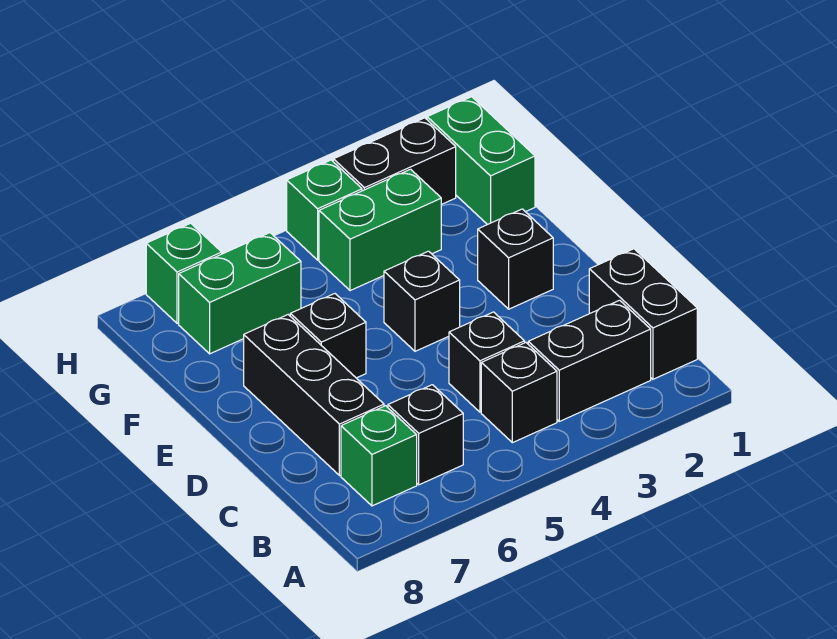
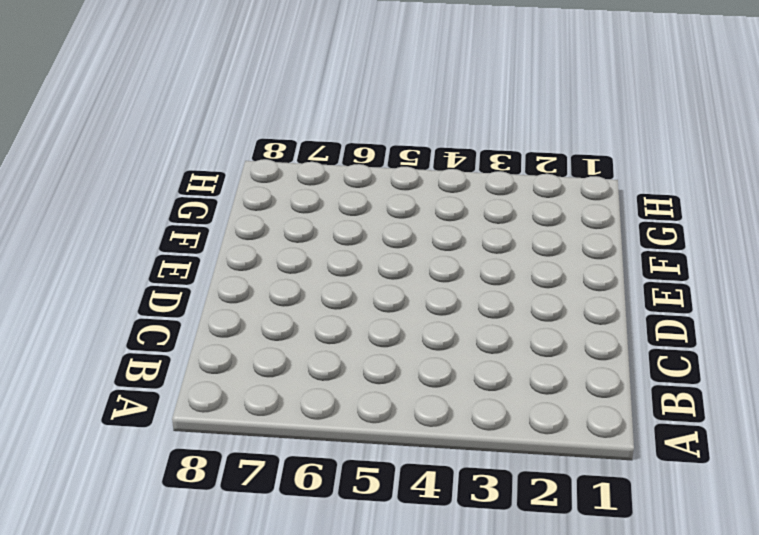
none -> black 1x2 brick [589,249,697,379]
none -> black 1x2 brick [528,300,651,421]
none -> black 1x1 brick [481,343,557,443]

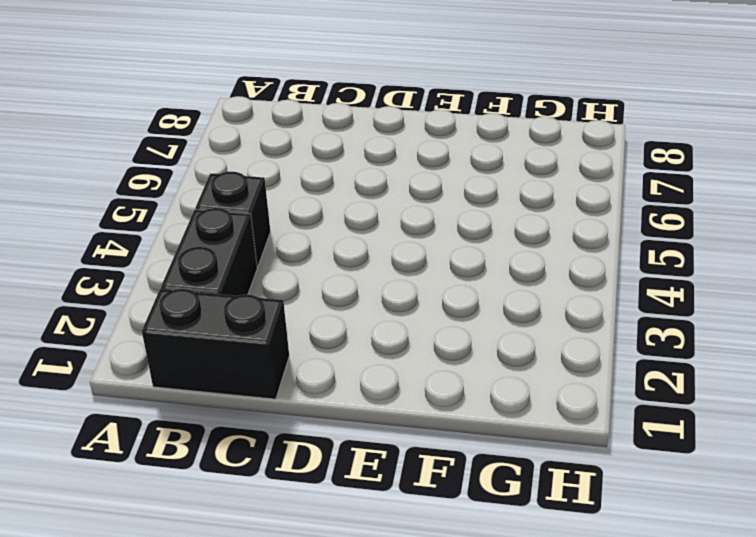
none -> black 1x1 brick [388,385,463,485]
none -> green 1x1 brick [341,406,417,506]
none -> black 1x1 brick [449,312,525,412]

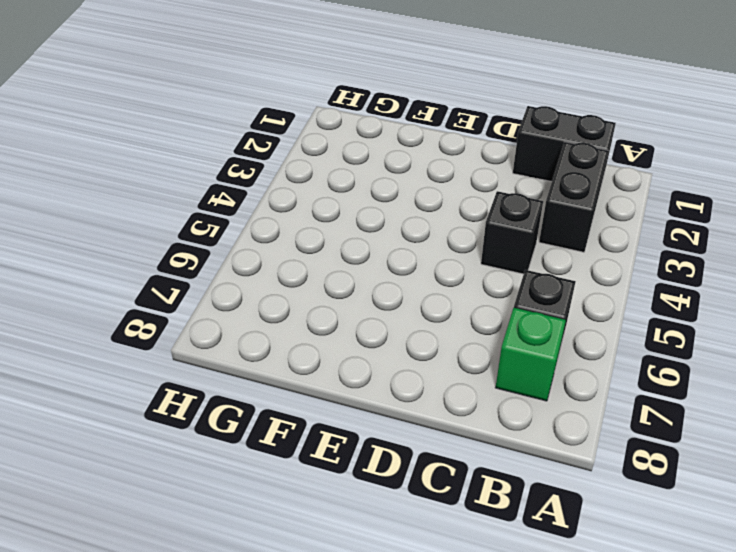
none -> black 1x1 brick [481,343,557,443]
none -> black 1x3 brick [244,315,384,476]
none -> black 1x1 brick [478,209,553,309]

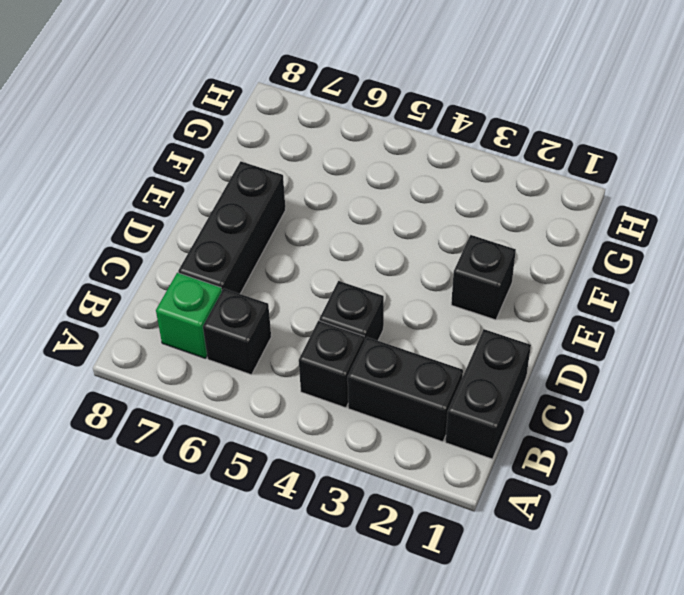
none -> black 1x1 brick [384,251,460,351]
none -> black 1x1 brick [290,294,366,378]
none -> green 1x2 brick [427,97,535,225]

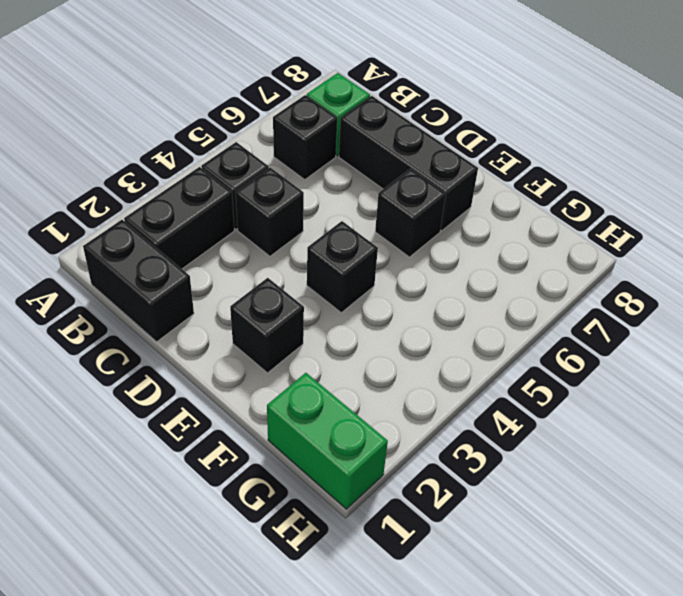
none -> green 1x2 brick [319,169,441,291]
none -> green 1x2 brick [179,233,301,354]
none -> black 1x2 brick [333,118,456,205]

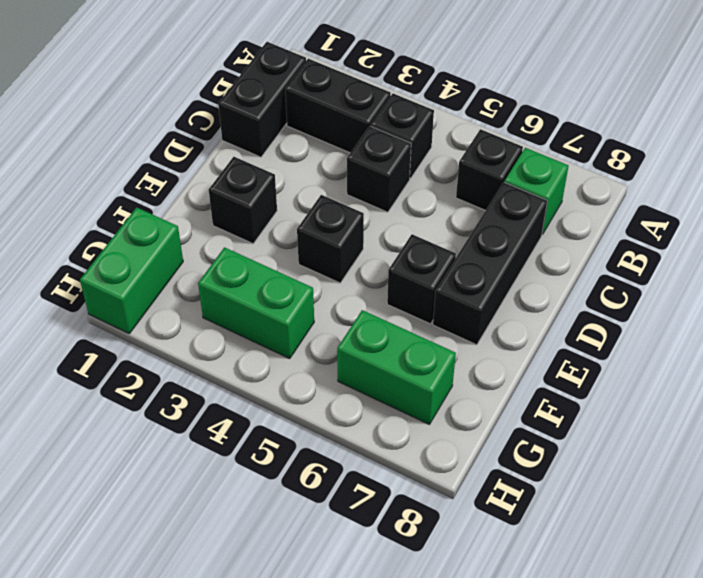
none -> black 1x2 brick [333,118,456,205]
none -> green 1x1 brick [287,160,362,260]
none -> green 1x1 brick [146,223,222,323]

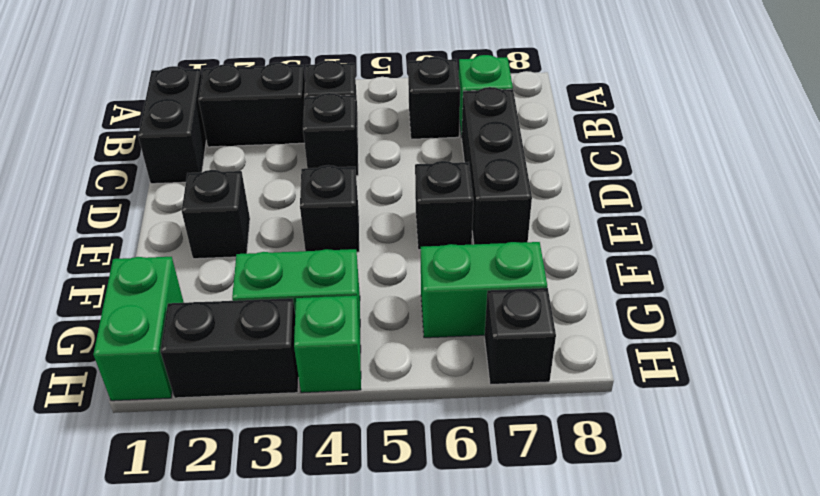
black 1x1 brick [485,288,556,385] -> green 1x1 brick [146,223,222,323]

